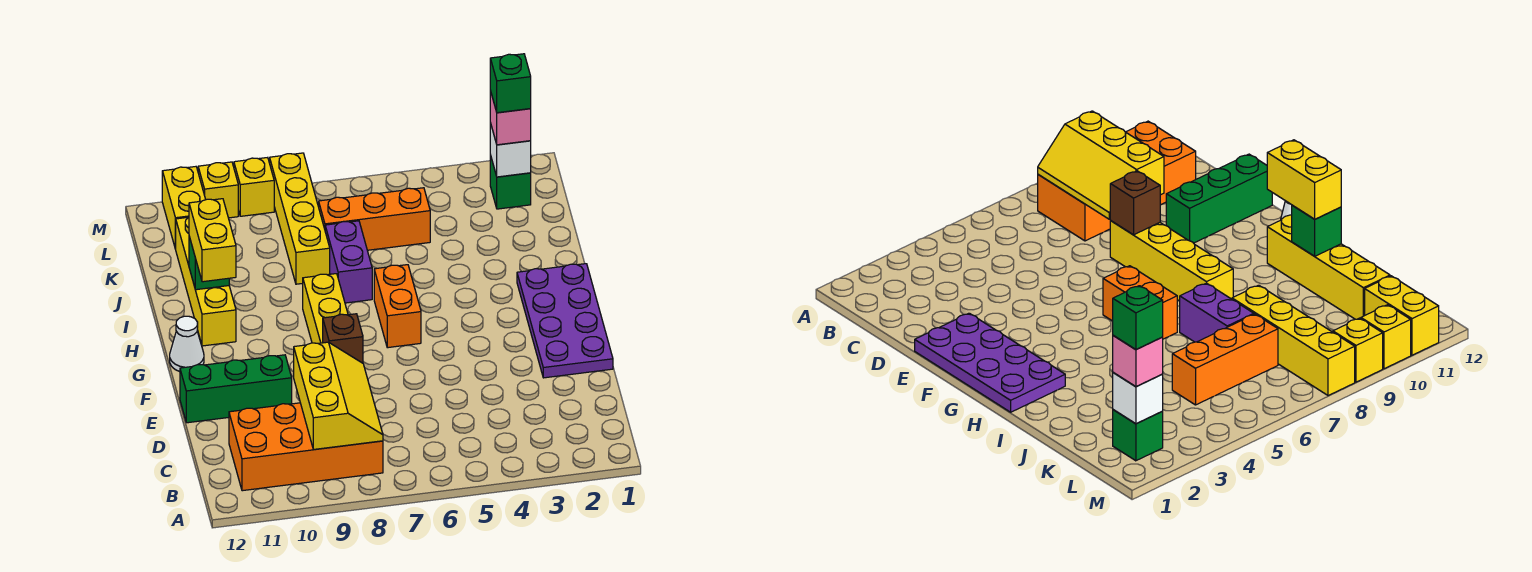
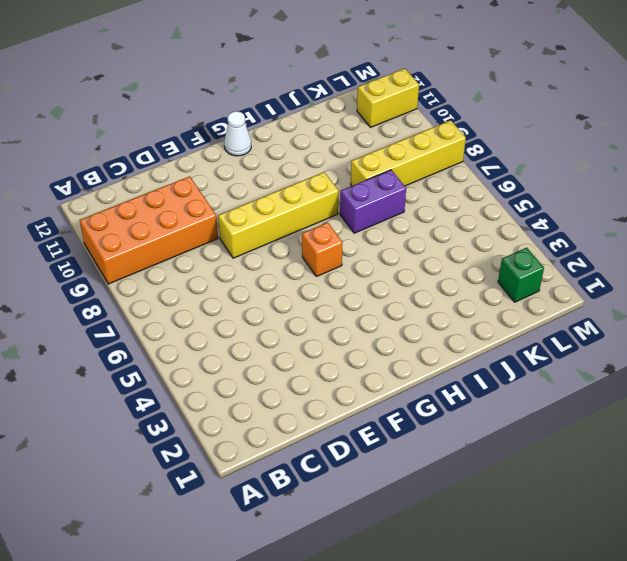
orange 2x4 brick [80,176,218,284] -> orange 2x4 brick turned to [229,403,383,491]
orange 1x1 brick [302,223,343,277] -> orange 1x2 brick [374,265,421,348]
none -> purple 2x4 plate [517,264,613,378]
none -> green 1x3 brick [180,355,292,423]
none -> yellow 1x4 brick [176,217,236,346]

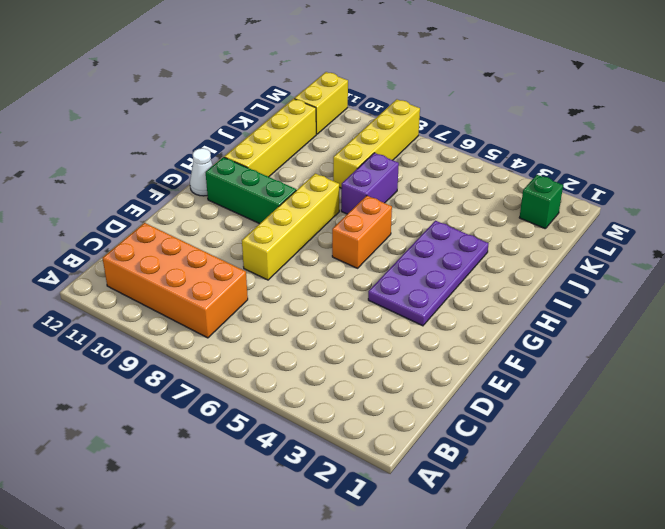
purple 2x4 plate [368,221,488,326] -> purple 2x4 plate moved to [517,264,613,378]
green 1x3 brick [206,157,296,224] -> green 1x3 brick moved to [180,355,292,423]
none -> orange 1x3 brick [319,188,430,250]
none -> yellow 1x1 brick [234,157,274,216]
none -> yellow 1x1 brick [198,162,238,218]

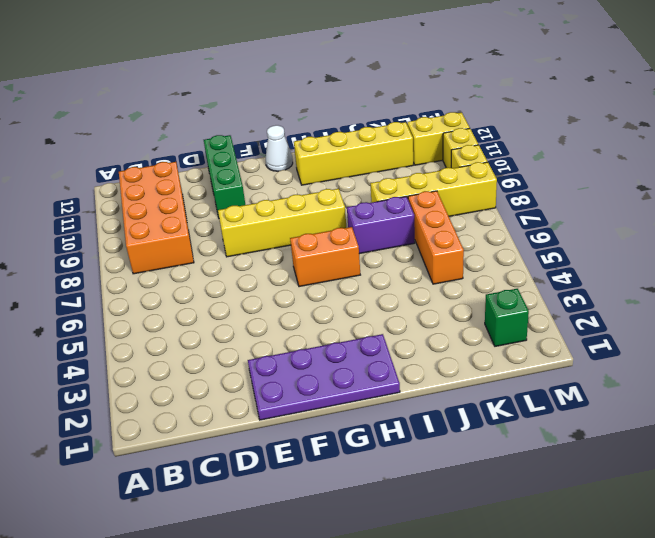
none -> yellow 2x3 slope [294,342,383,449]
none -> brown 1x1 brick [323,314,363,363]
none -> green 1x1 brick [189,237,229,290]

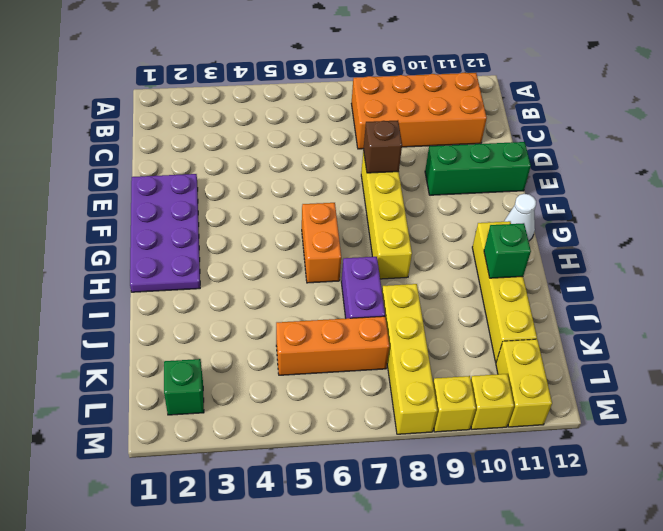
none -> yellow 2x3 slope [294,342,383,449]
none -> white 1x1 brick [490,123,531,177]
none -> yellow 1x2 brick [189,199,236,282]

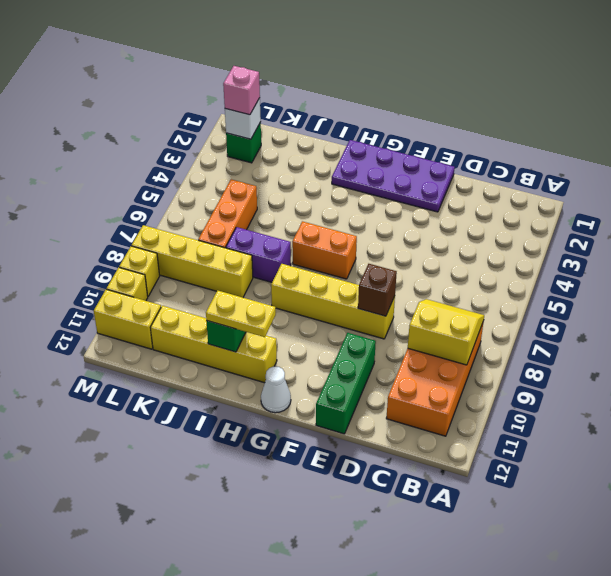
yellow 2x2 slope [408,299,484,365] -> yellow 2x3 slope [294,342,383,449]
yellow 1x2 plate [206,290,276,337] -> yellow 1x2 brick [189,199,236,282]
none -> green 1x1 brick [490,54,531,113]

